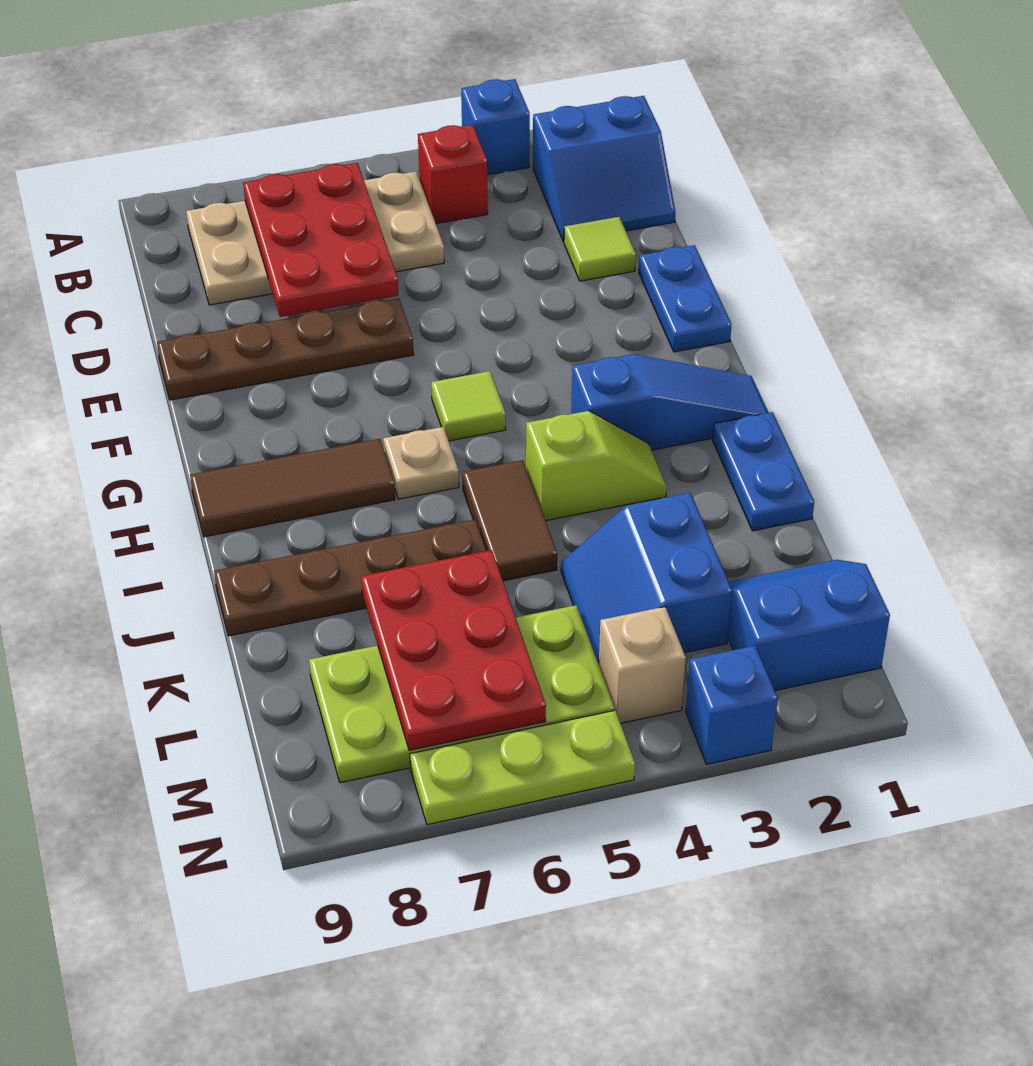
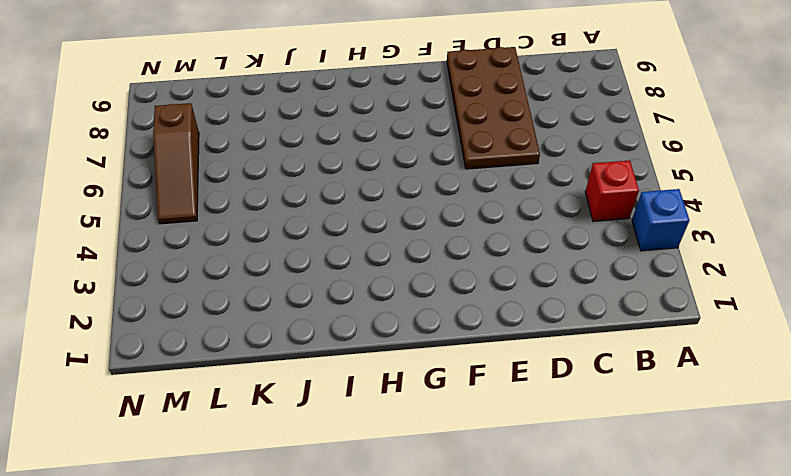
brown 2x4 plate [447,47,540,169] -> brown 1x4 plate [157,298,414,400]
brown 1x3 slope [153,103,199,224] -> lime 2x4 plate [309,605,615,783]
none -> blue 2x2 slope [533,96,676,242]
none -> tan 2x4 plate [186,171,444,305]
none -> lime 1x1 tile [564,217,636,281]

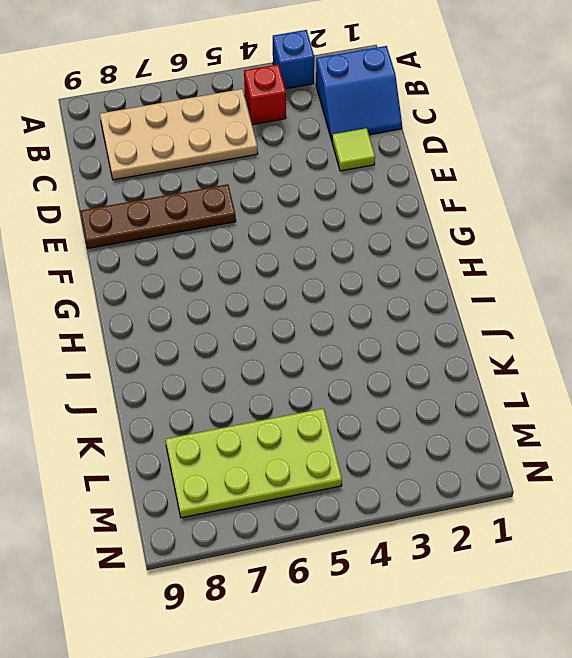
none -> blue 1x2 plate [639,245,732,352]
none -> lime 1x1 tile [431,371,506,441]
none -> blue 1x3 slope [571,354,769,450]

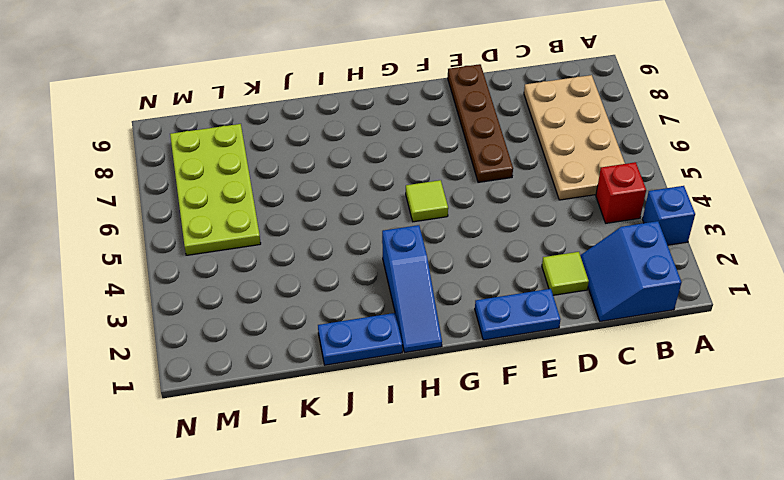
none -> tan 1x1 plate [383,427,459,499]
none -> brown 1x3 tile [190,439,395,537]
none -> lime 1x2 slope [526,411,667,521]

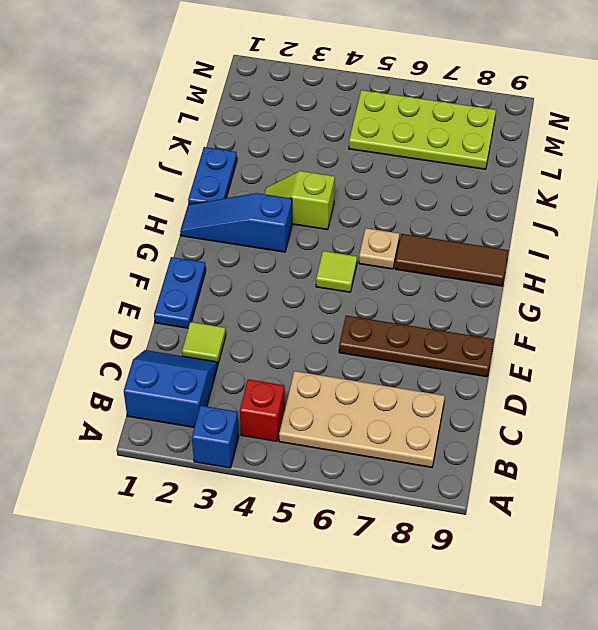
none -> brown 1x2 tile [462,460,557,581]
none -> brown 1x4 plate [214,520,486,636]
none -> blue 2x2 slope [561,493,732,664]

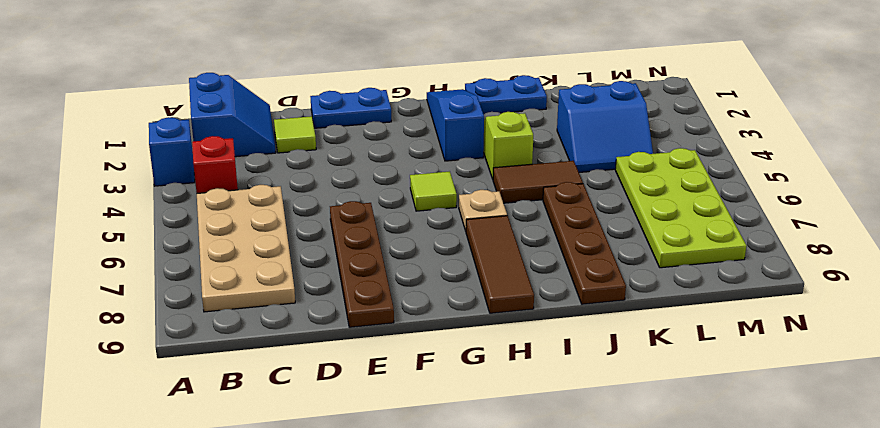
none -> blue 2x2 slope [728,560,890,691]
none -> tan 1x1 brick [599,607,686,723]
none -> blue 1x1 brick [686,646,777,764]

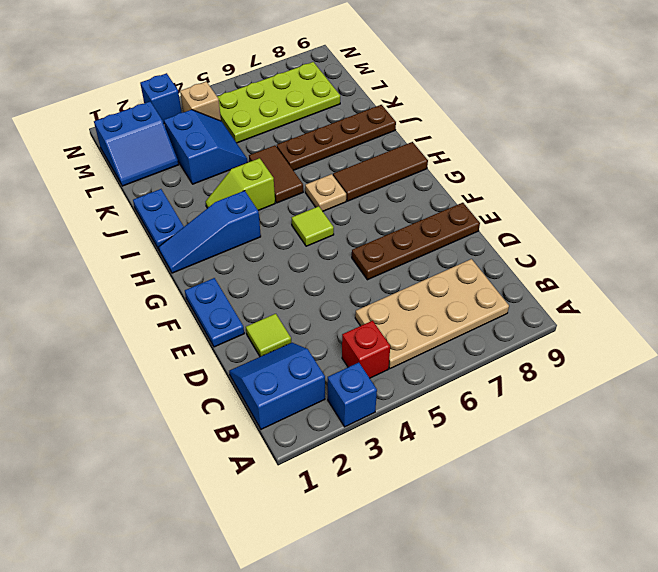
none -> lime 1x3 plate [410,710,635,825]
none -> red 2x3 plate [243,163,398,317]
none -> red 2x3 plate [361,550,546,750]

